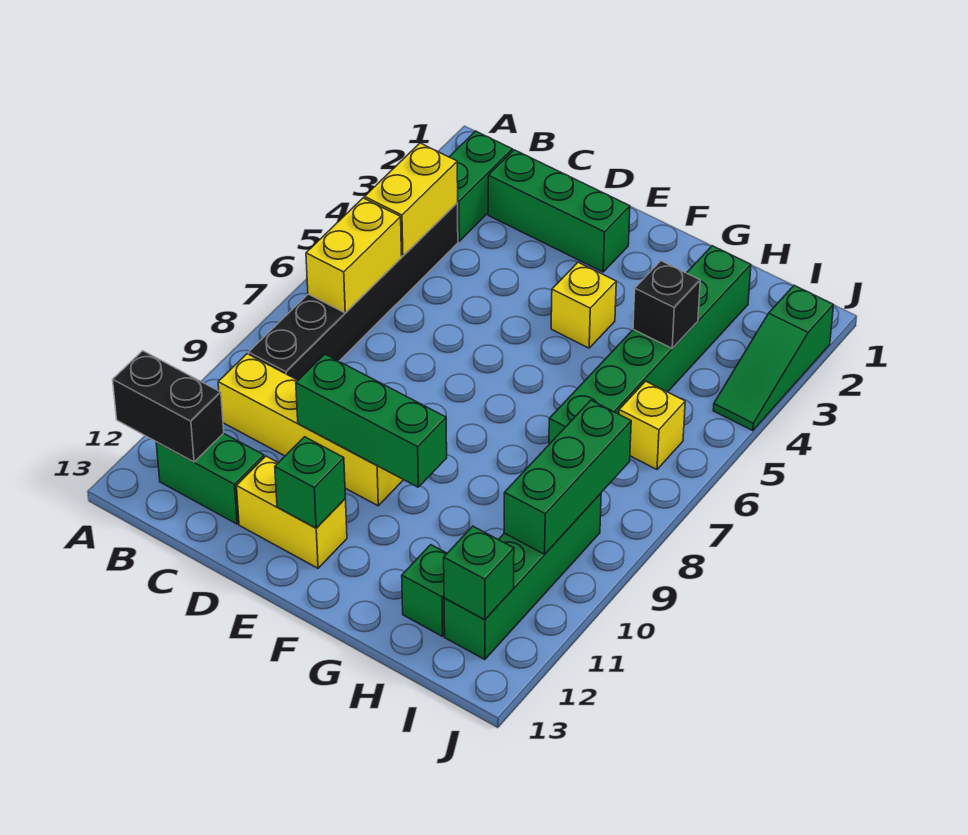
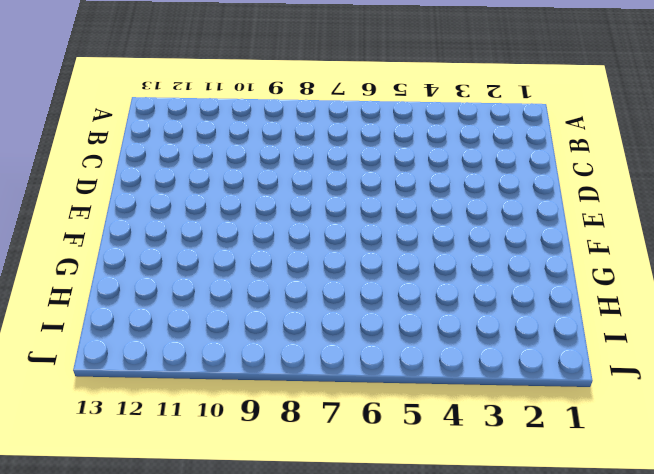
none -> green 1x2 brick [449,131,512,241]
none -> black 1x6 brick [249,203,458,380]
none -> yellow 1x4 brick [218,354,403,506]

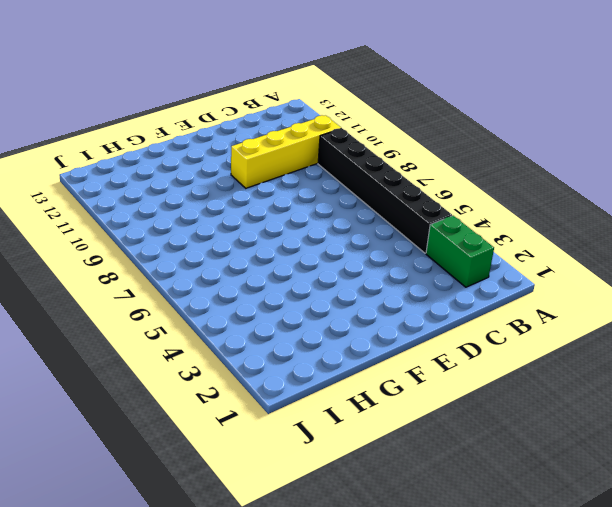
none -> green 1x2 brick [156,433,264,524]
none -> green 1x3 brick [488,150,630,272]
none -> yellow 1x2 brick [237,456,347,568]

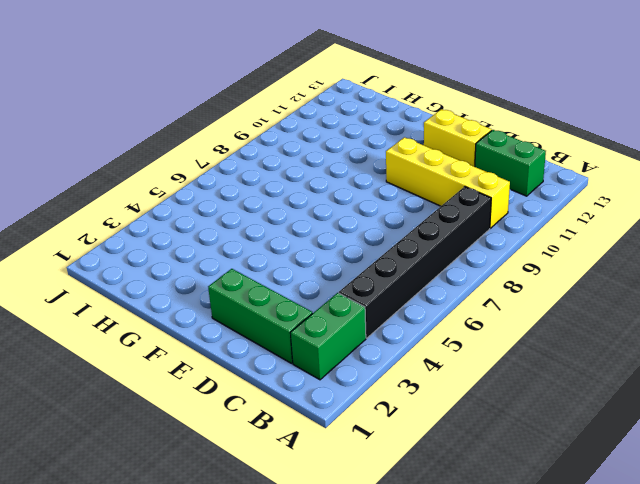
none -> yellow 1x1 brick [551,262,616,348]
none -> green 1x6 brick [549,246,751,444]
none -> green 1x1 brick [402,545,447,636]

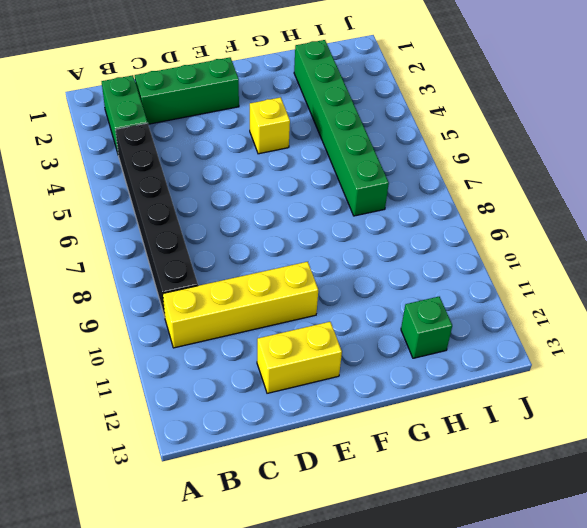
none -> green 1x2 brick [156,433,264,524]
none -> yellow 1x1 brick [619,381,685,469]
none -> green 1x4 brick [444,493,601,660]

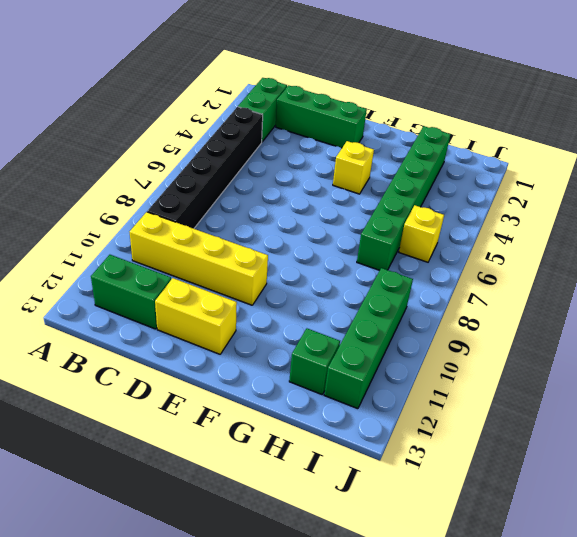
none -> green 1x3 slope [713,285,833,431]
none -> black 1x2 brick [113,351,224,462]
none -> yellow 1x2 brick [365,143,458,256]

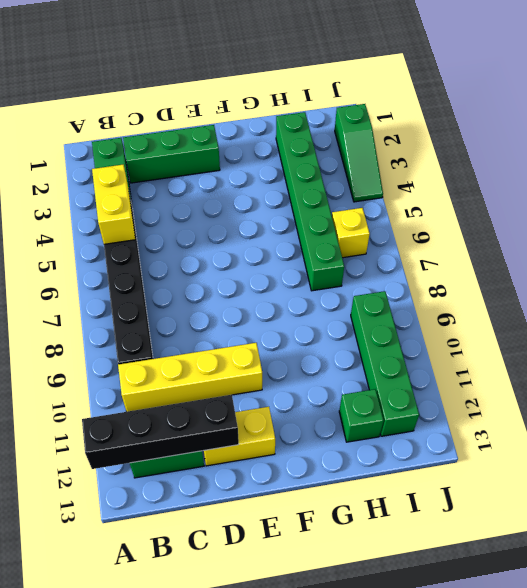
black 1x4 brick [82,395,239,469] -> black 1x2 brick [113,351,224,462]
none -> yellow 1x1 brick [551,262,616,348]
none -> yellow 1x2 brick [306,198,402,313]
none -> green 1x3 brick [296,354,447,487]

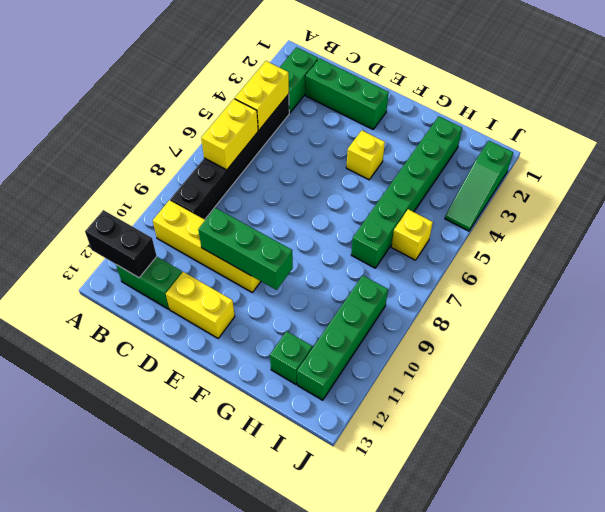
none -> green 1x1 brick [275,437,345,528]
none -> black 1x1 brick [633,261,700,348]
none -> green 1x3 brick [504,400,631,554]

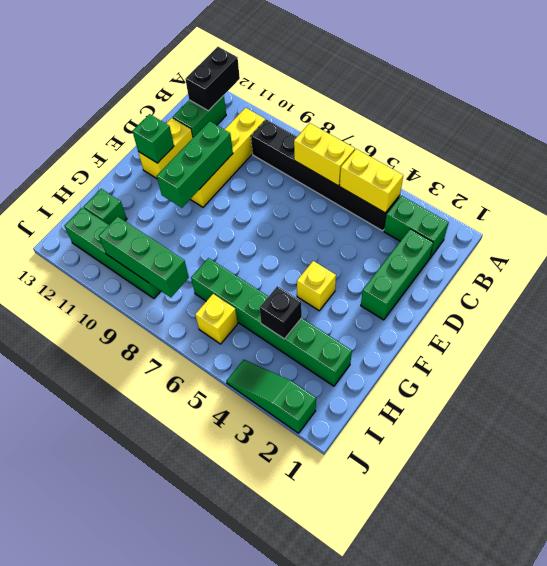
none -> green 1x1 brick [444,526,514,620]

